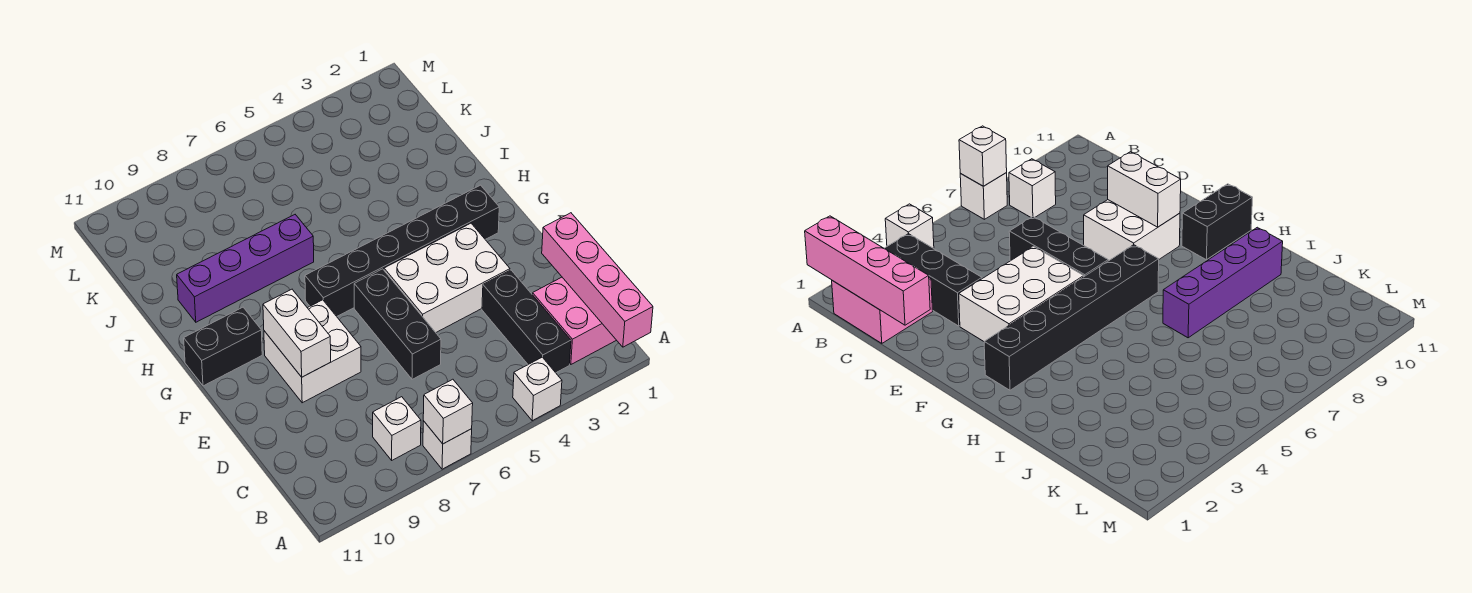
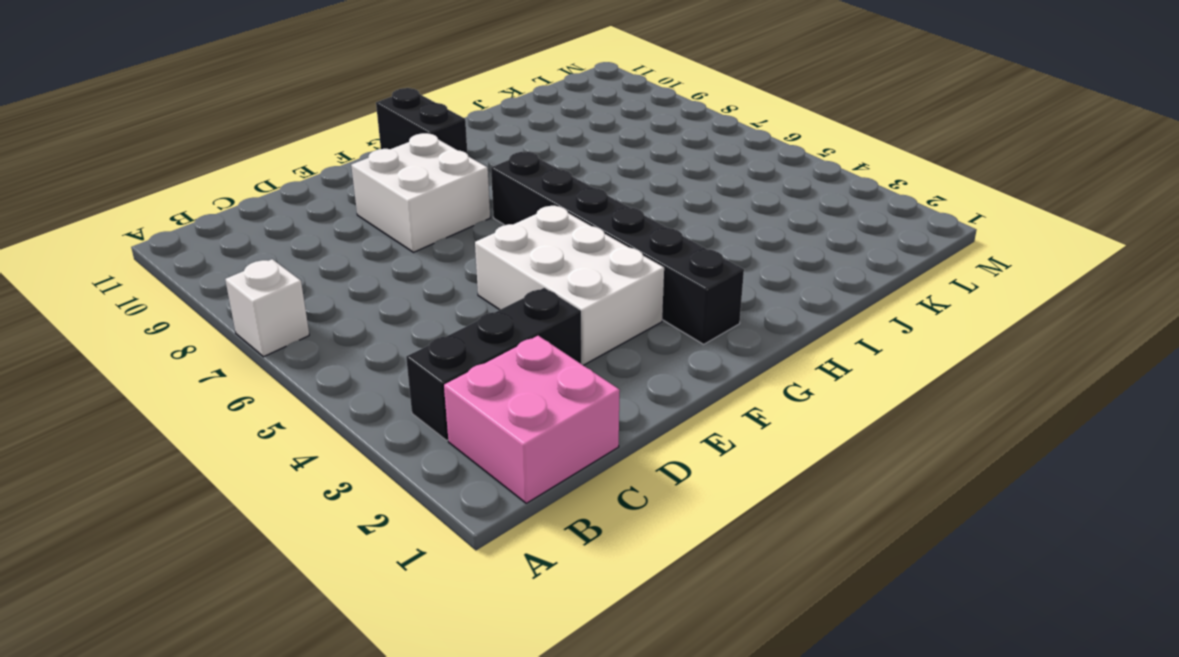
none -> white 1x1 brick [513,357,562,421]
none -> white 1x1 brick [373,397,421,460]
none -> black 1x3 brick [354,269,441,379]

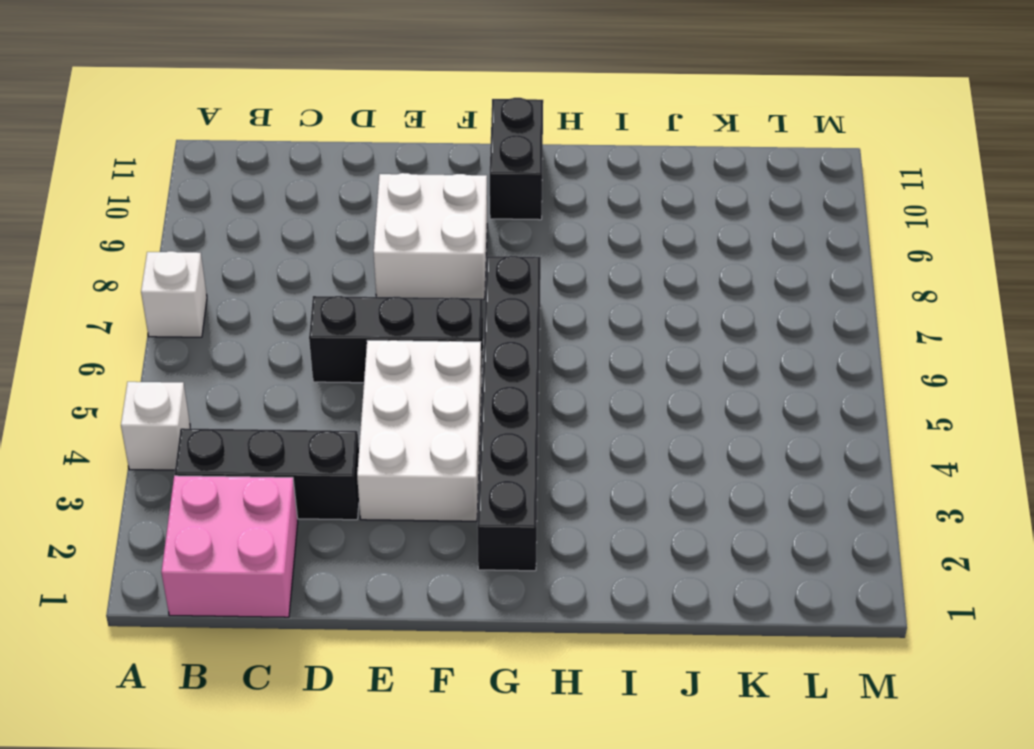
none -> white 1x1 brick [373,397,421,460]
none -> purple 1x4 brick [177,215,314,322]
none -> pink 1x4 brick [542,213,653,347]

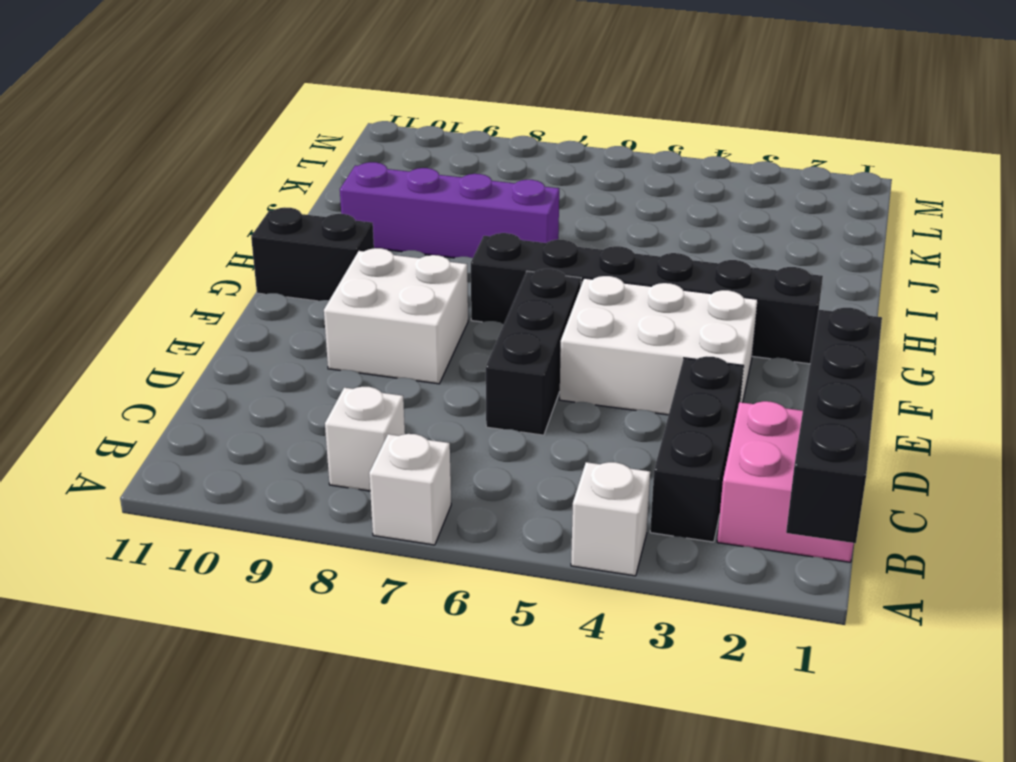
black 1x4 brick [786,308,882,543] -> pink 1x4 brick [542,213,653,347]
none -> white 1x1 brick [423,379,473,444]
none -> white 1x2 brick [263,289,331,377]

